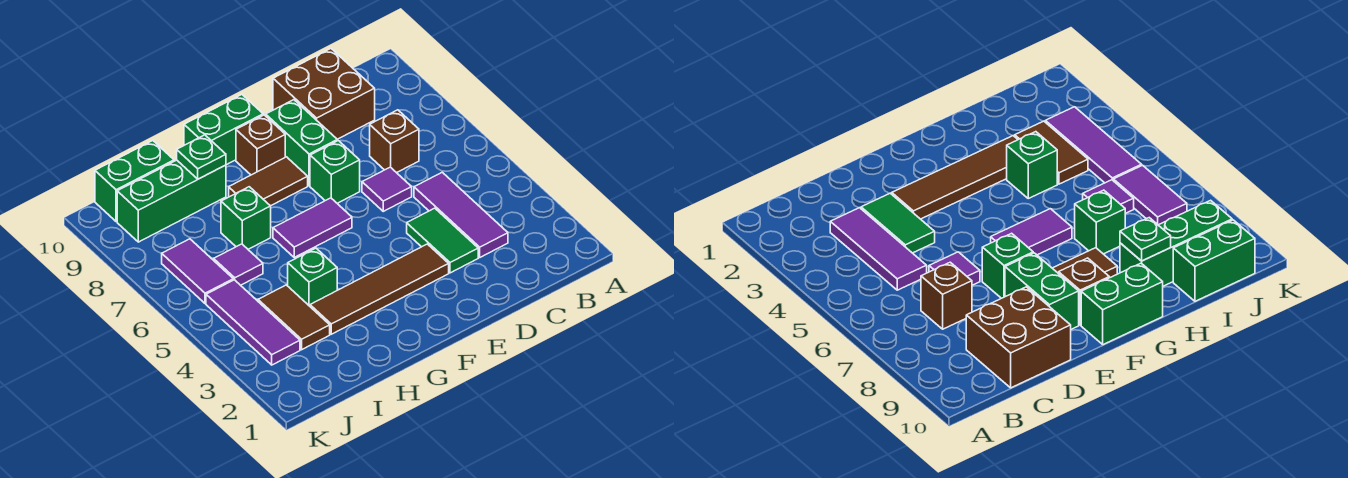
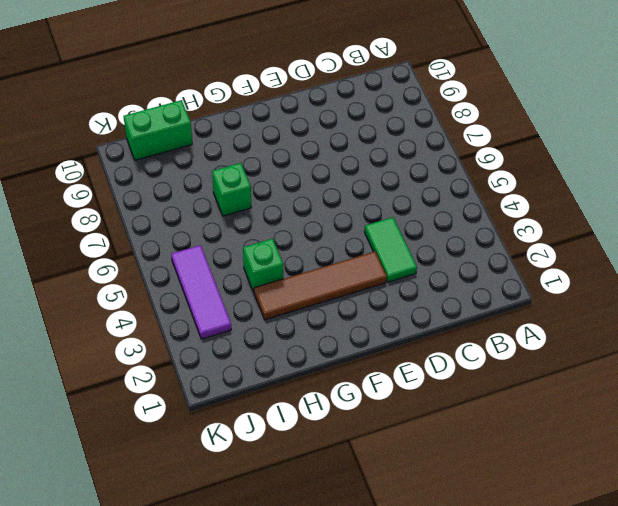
none -> purple 1x3 tile [414,172,508,257]
none -> brown 1x1 brick [370,110,419,173]
none -> brown 2x2 brick [273,49,375,139]

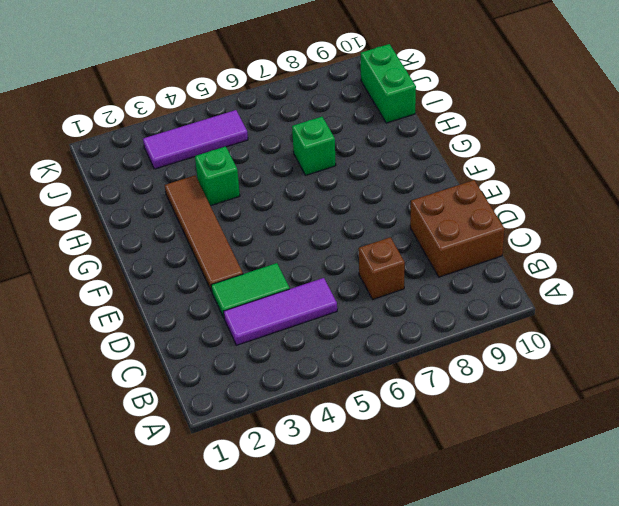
none -> purple 1x1 tile [362,167,412,211]
none -> green 1x1 brick [310,141,360,203]
none -> green 1x2 brick [266,100,337,186]

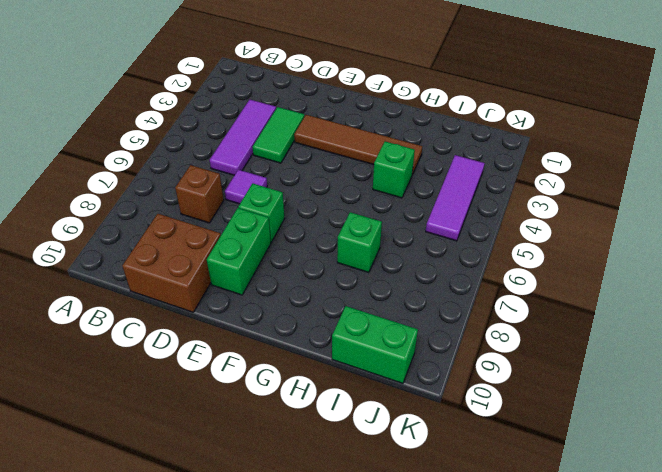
none -> purple 1x2 tile [273,198,352,257]
none -> brown 1x2 tile [229,157,308,206]
none -> brown 1x1 brick [236,115,285,175]

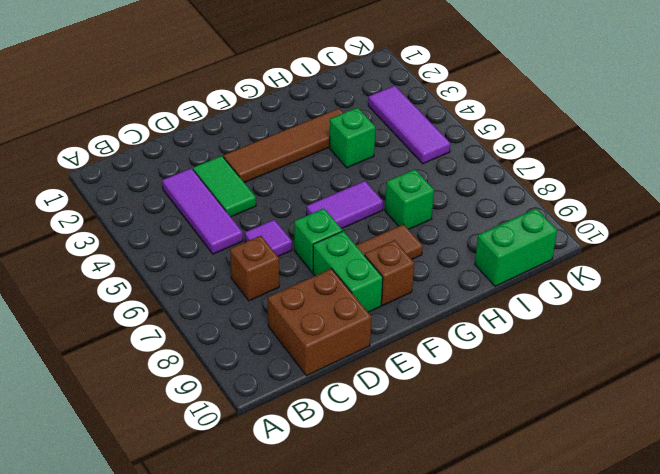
none -> green 1x2 brick [184,95,263,165]
none -> green 1x3 brick [117,160,226,242]
none -> brown 1x2 tile [258,285,330,350]

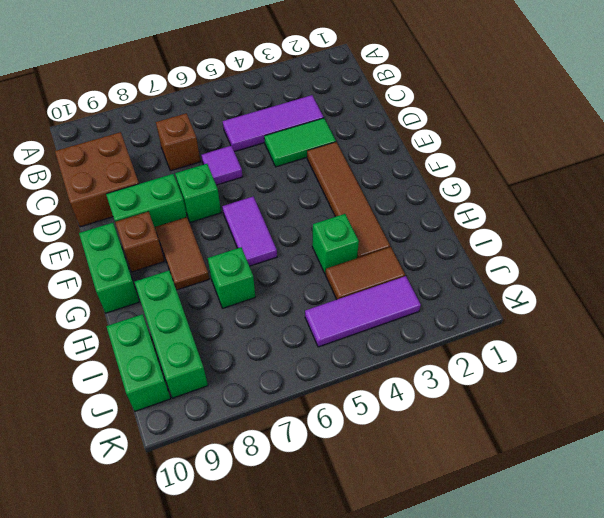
none -> purple 1x1 tile [214,244,263,285]
none -> purple 1x2 tile [162,239,233,304]
none -> green 1x1 plate [177,135,226,179]

